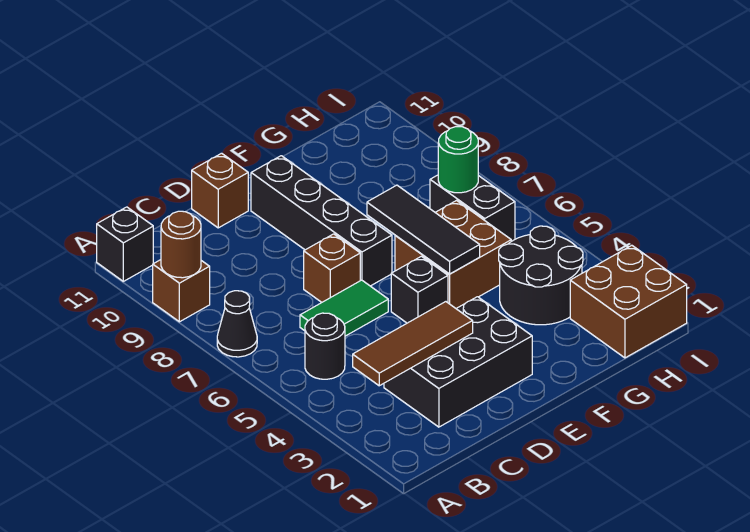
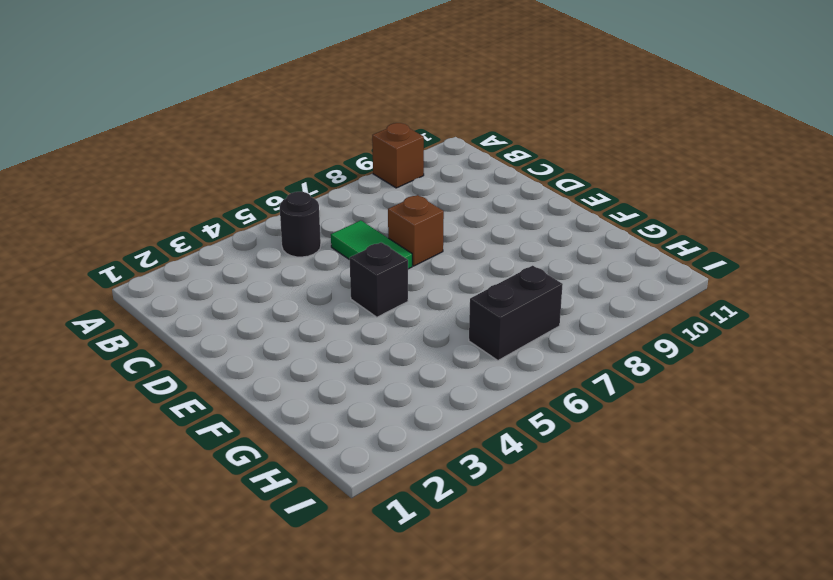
none -> black 1x1 cone [217,291,257,357]
none -> black 1x1 brick [97,207,153,281]
none -> black 2x3 brick [384,297,532,427]

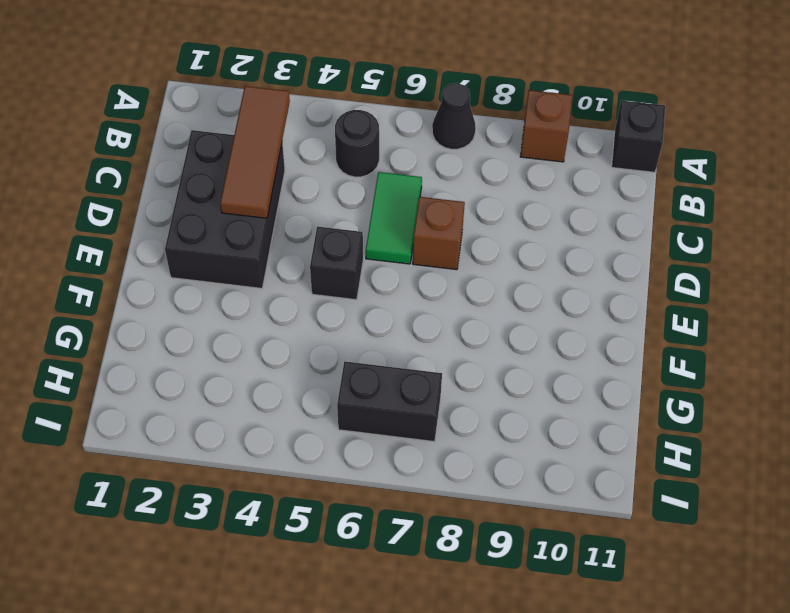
none -> brown 1x1 brick [192,153,248,228]
none -> black 1x4 brick [251,156,392,286]
none -> brown 2x2 brick [395,201,511,308]

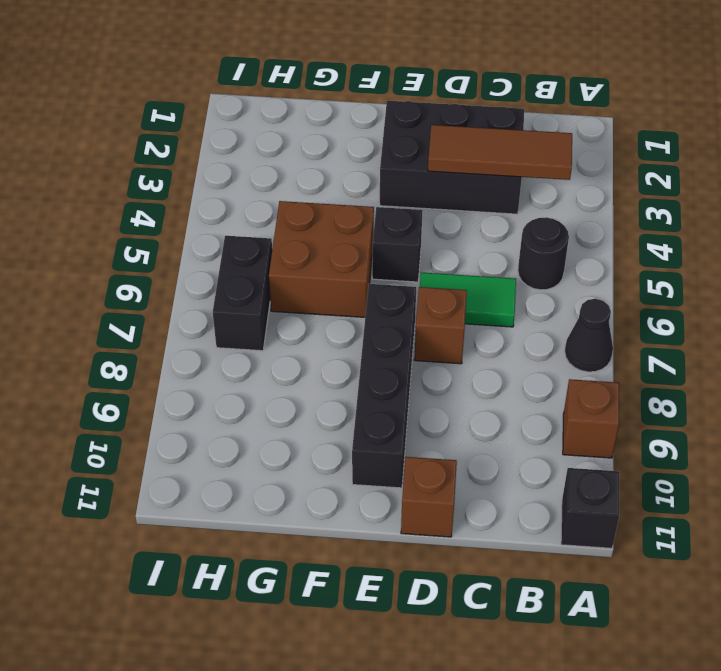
none -> black 2x2 round brick [499,226,583,325]
none -> brown 2x2 brick [570,245,687,358]
none -> brown 1x1 round brick [161,211,201,278]

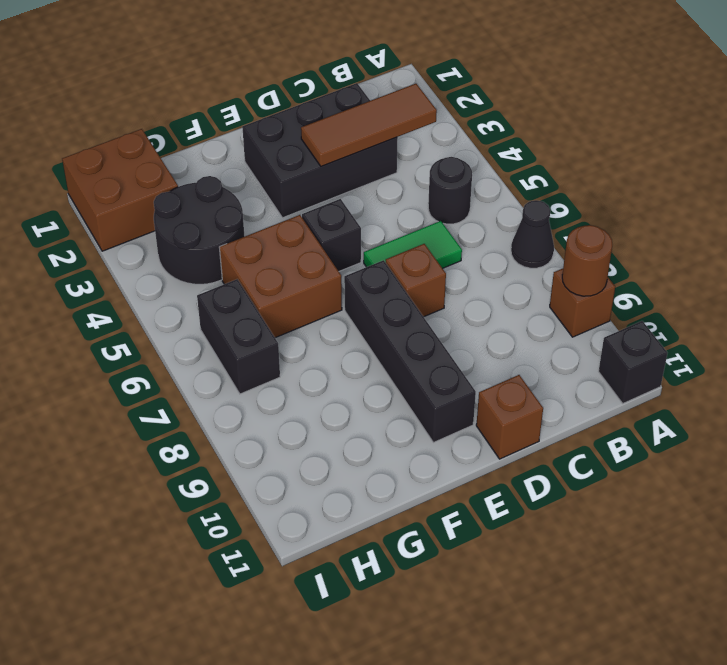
none -> black 1x3 tile [367,185,480,274]
none -> green 1x1 round brick [438,127,478,193]

